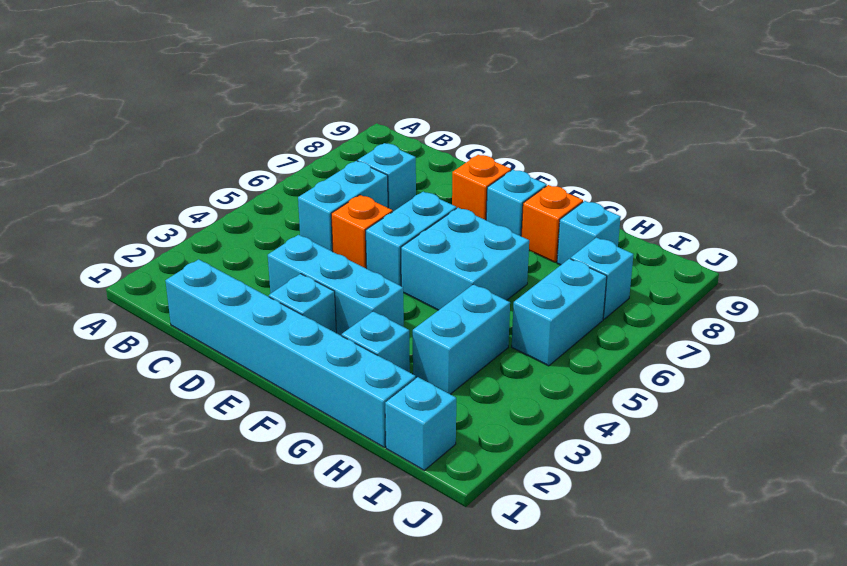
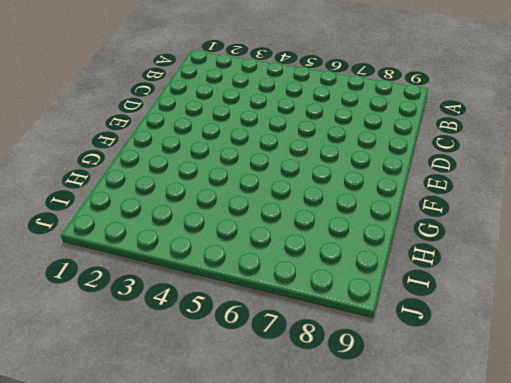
none -> cyan 1x6 brick [165,259,416,447]
none -> cyan 1x2 brick [298,161,388,252]
none -> cyan 1x1 brick [358,143,416,212]

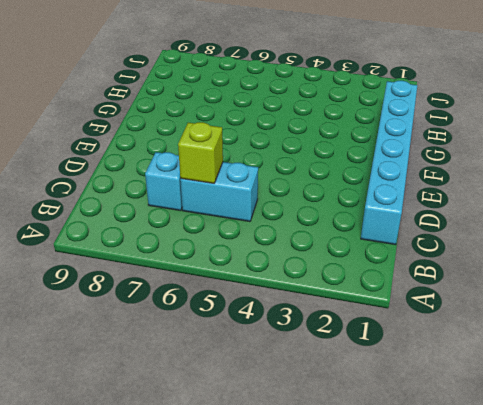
lime 1x1 brick [178,122,223,183] -> none
none -> cyan 1x3 brick [268,235,404,336]
none -> orange 1x1 brick [331,195,392,269]
none -> cyan 1x1 brick [269,274,336,333]

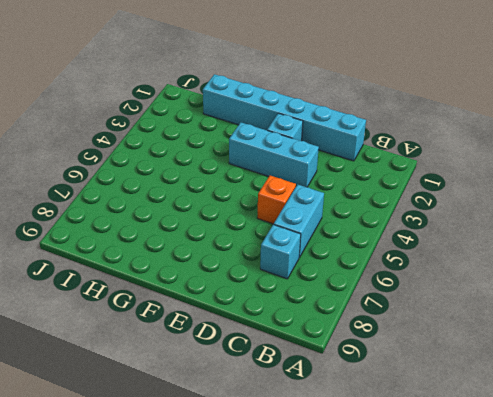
none -> cyan 1x2 brick [366,192,456,286]
none -> orange 1x1 brick [452,155,511,220]
none -> cyan 2x2 brick [401,208,529,310]

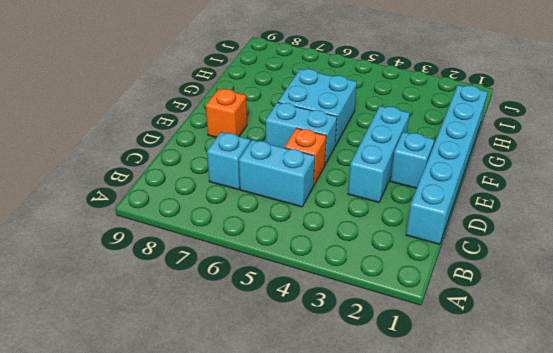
none -> cyan 1x1 brick [486,170,547,236]
none -> cyan 1x1 brick [342,311,410,372]
none -> orange 1x1 brick [521,185,583,262]

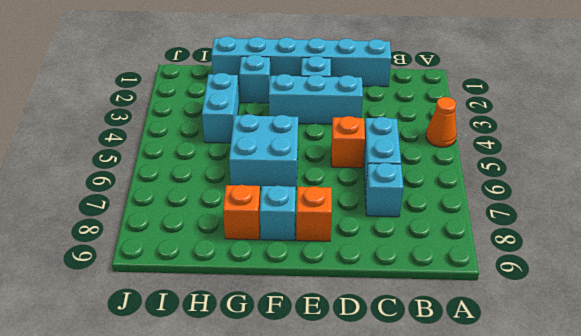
orange 1x1 cone [426,97,457,147] -> none
none -> cyan 1x2 brick [366,192,456,286]
none -> cyan 1x1 brick [557,201,621,265]
none -> cyan 1x1 brick [385,377,456,470]

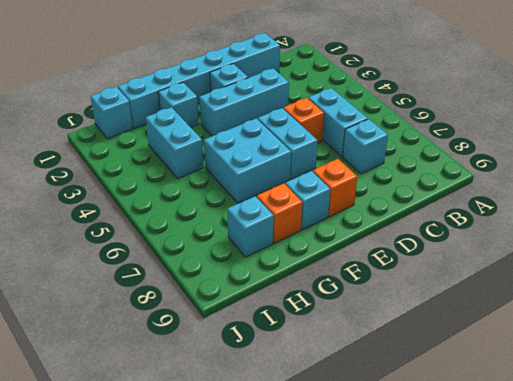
none -> cyan 1x2 brick [512,259,607,366]
none -> cyan 1x1 brick [571,238,633,319]

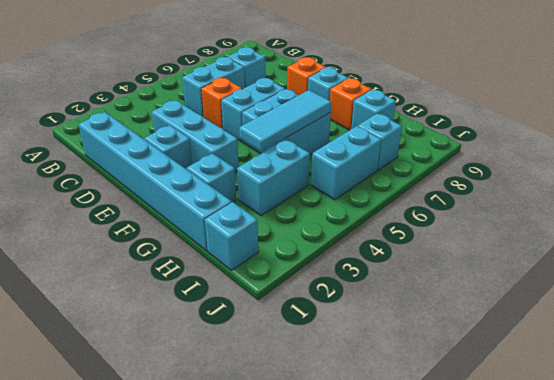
cyan 1x3 tile [239,90,331,152] -> none

